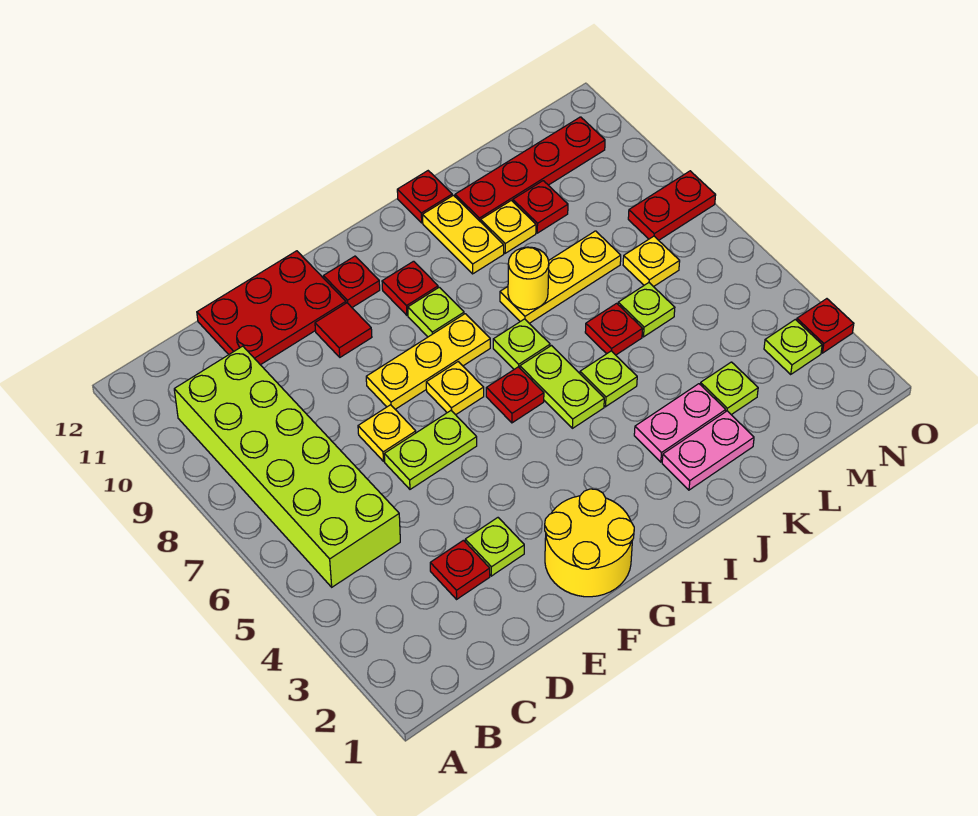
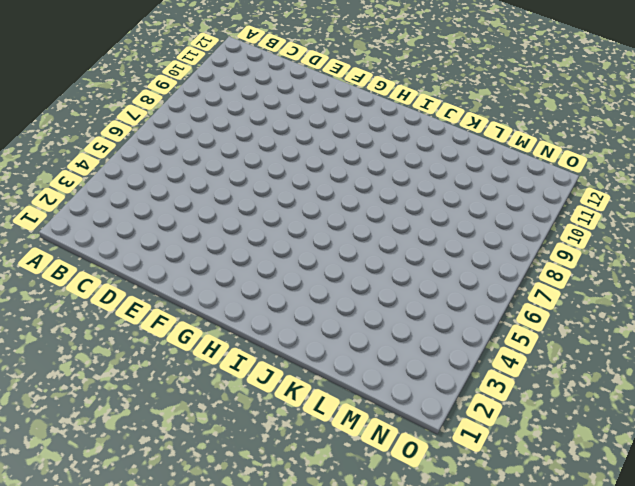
none -> lime 2x6 brick [174,346,400,587]
none -> red 1x1 plate [430,540,490,599]
none -> red 2x3 plate [197,251,346,365]
none -> lime 1x1 plate [465,518,524,576]

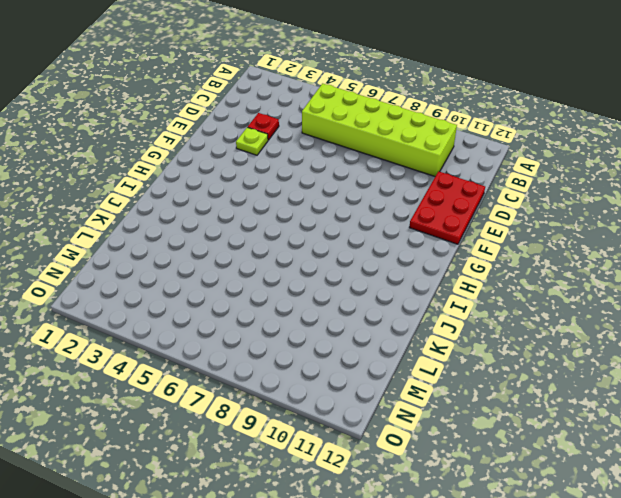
none -> lime 1x2 plate [384,411,477,489]
none -> yellow 1x1 plate [358,405,416,461]
none -> yellow 2x2 round brick [545,489,634,597]
none -> yellow 1x3 plate [366,314,490,409]

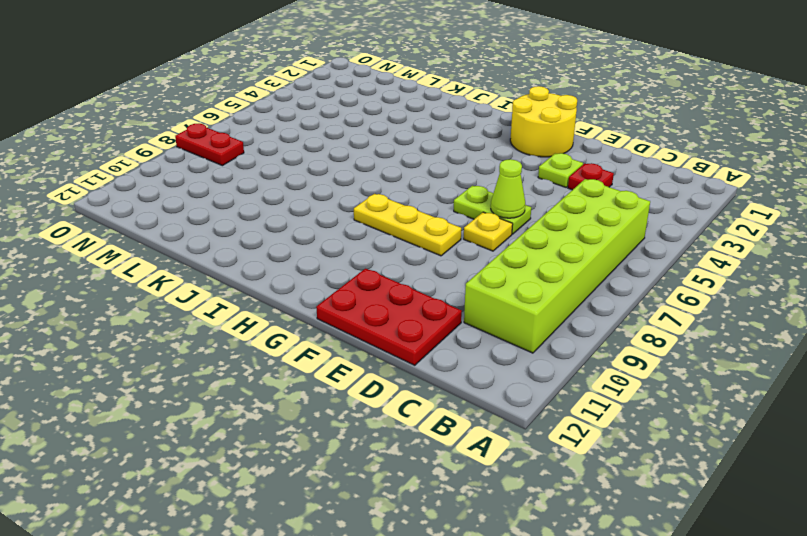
lime 1x1 cone [491,159,525,218] -> none
none -> red 1x1 tile [315,303,372,357]
none -> yellow 1x1 plate [426,362,484,415]
none -> red 1x1 plate [323,256,380,307]
none -> red 1x1 plate [486,367,544,423]

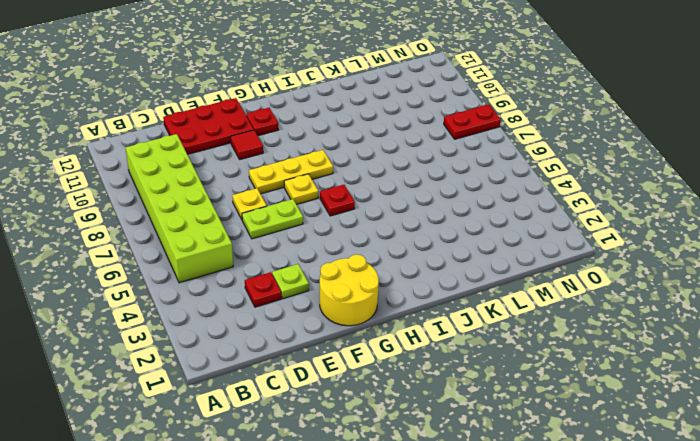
none -> lime 1x1 plate [408,287,464,337]
none -> red 1x1 plate [382,261,438,315]
none -> lime 1x2 plate [520,346,604,428]
none -> lime 1x1 plate [493,319,550,369]

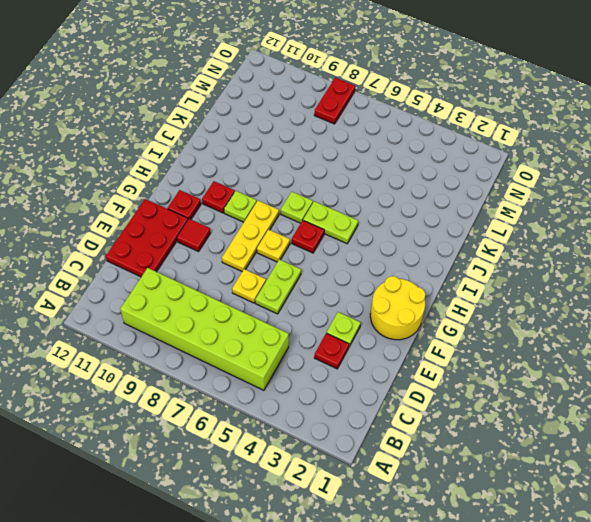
none -> pink 1x2 plate [662,411,754,490]
none -> pink 1x2 plate [634,384,726,462]
none -> lime 1x1 plate [580,351,637,407]
none -> yellow 1x3 plate [500,231,621,323]

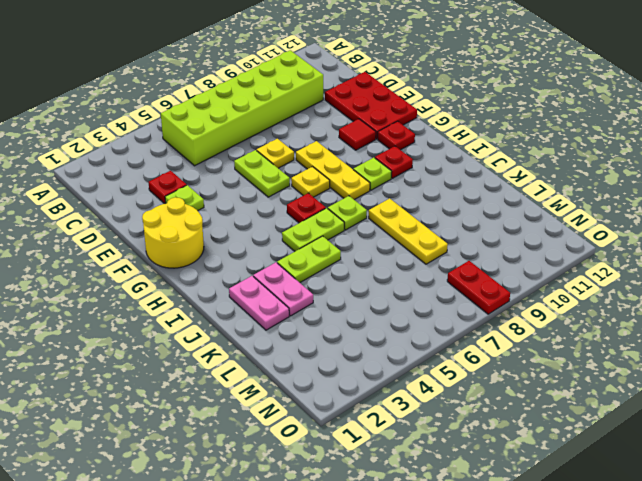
lime 1x2 plate [277,236,341,283] -> lime 1x1 plate [580,351,637,407]
none -> yellow 1x2 plate [423,195,504,274]
none -> red 1x1 plate [397,171,452,223]
none -> red 1x1 plate [585,303,643,355]
none -> yellow 1x1 plate [481,200,536,253]

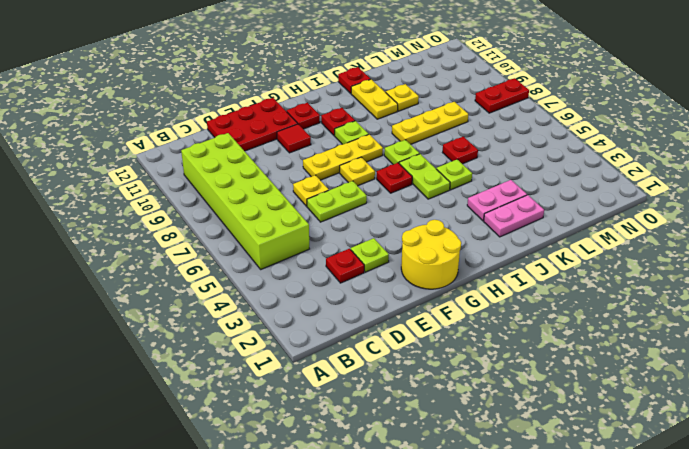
none -> red 1x4 plate [455,117,605,222]
none -> lime 1x1 plate [700,362,758,415]
none -> lime 1x1 plate [618,283,675,337]
none -> red 1x1 plate [513,181,568,233]

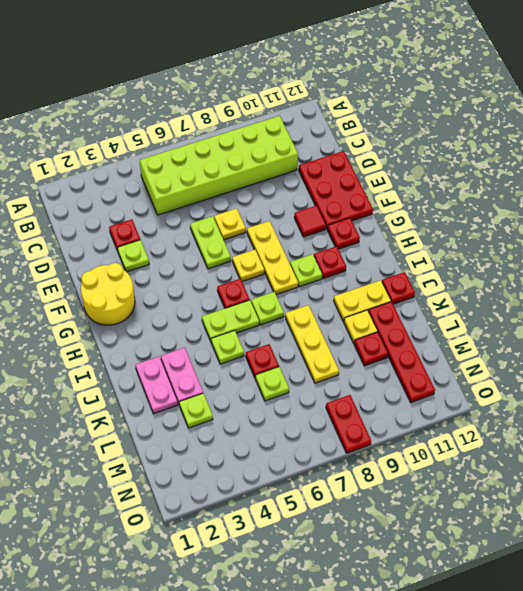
none -> yellow 1x1 plate [623,236,680,287]
none -> lime 1x1 plate [764,319,822,374]
none -> red 1x1 plate [797,299,854,353]
none -> yellow 1x1 round brick [508,247,549,310]

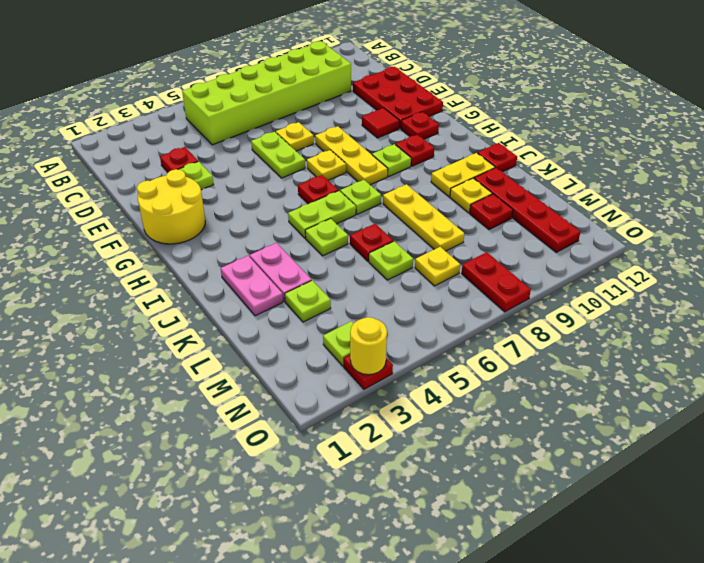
yellow 1x1 round brick [350,317,387,375] -> yellow 1x1 round brick moved to [508,247,549,310]

